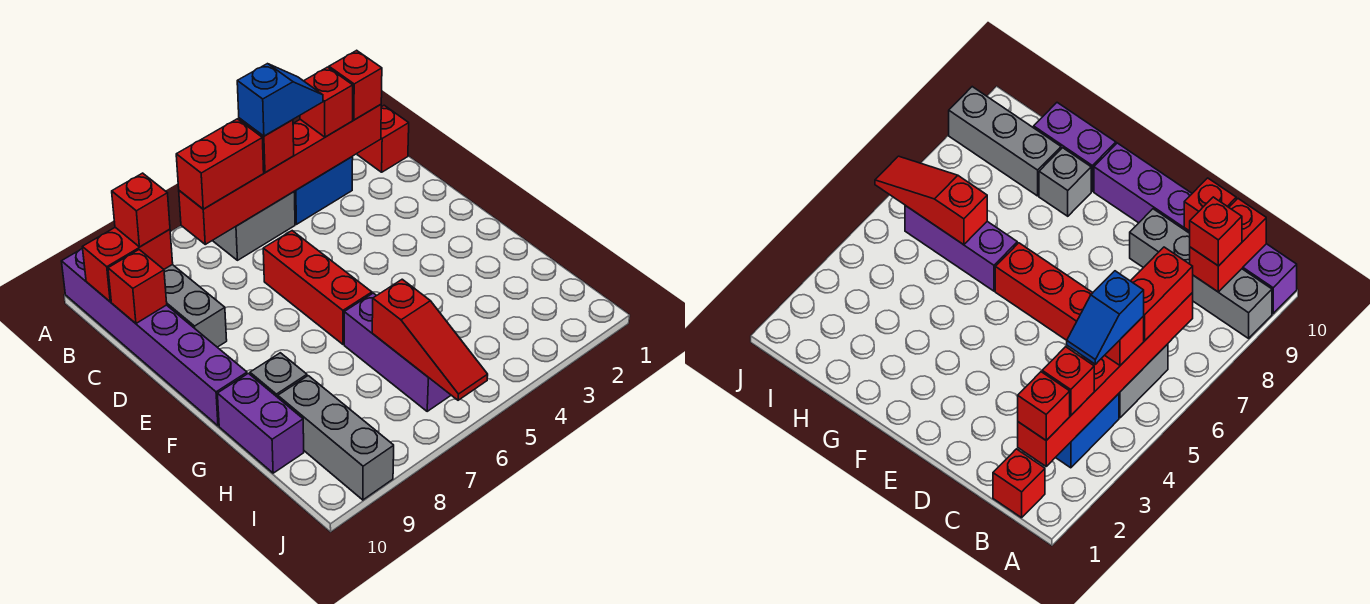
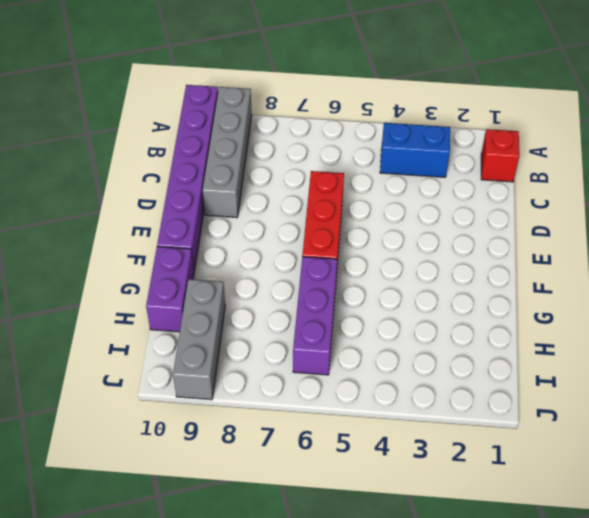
none -> grey 1x2 brick [213,192,295,260]
none -> grey 1x1 brick [250,353,307,397]
none -> red 1x6 brick [179,105,381,244]

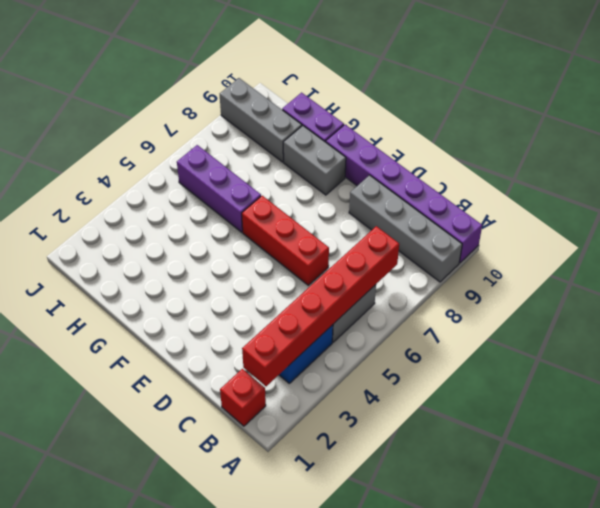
grey 1x2 brick [283,126,346,195] -> grey 1x1 brick [250,353,307,397]
none -> red 1x2 brick [83,227,173,302]
none -> red 1x1 brick [108,250,167,323]
none -> red 1x3 slope [372,279,488,400]

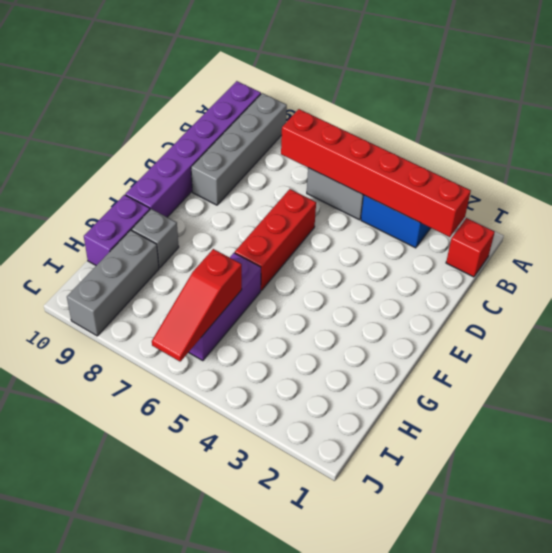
none -> red 1x2 brick [83,227,173,302]
none -> red 1x1 brick [108,250,167,323]
none -> red 1x1 brick [329,50,382,120]

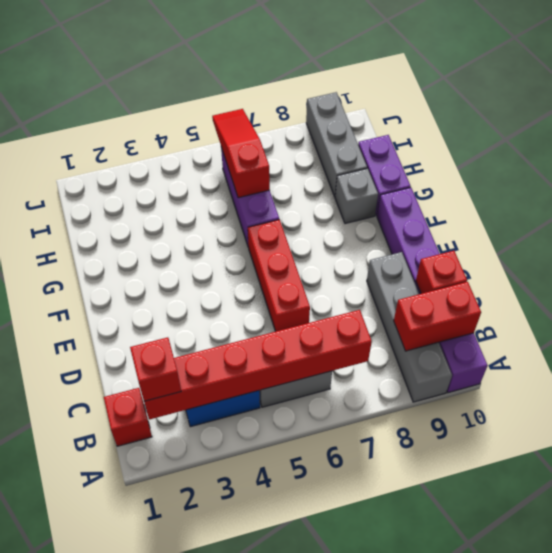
none -> red 1x1 brick [300,67,353,137]
none -> red 1x1 brick [239,118,294,173]
none -> red 1x2 brick [176,119,264,209]

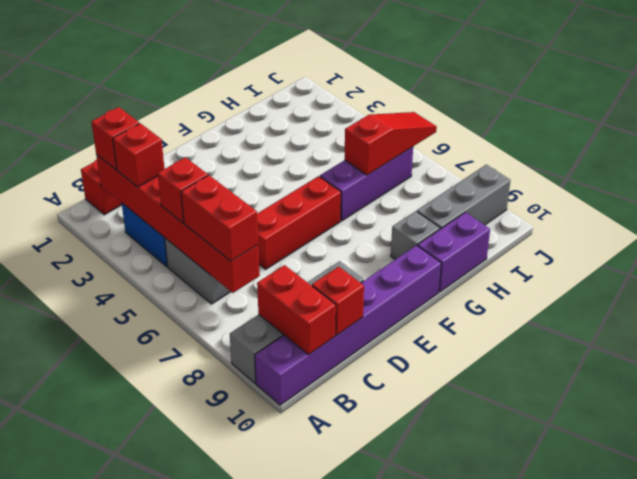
none -> red 1x1 brick [112,173,170,247]
none -> blue 1x2 slope [237,64,323,136]

